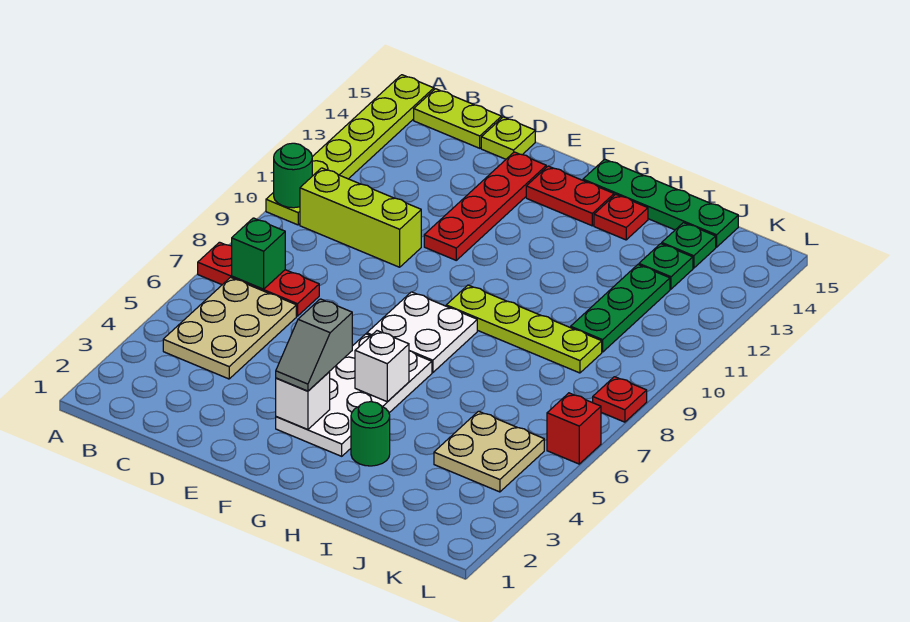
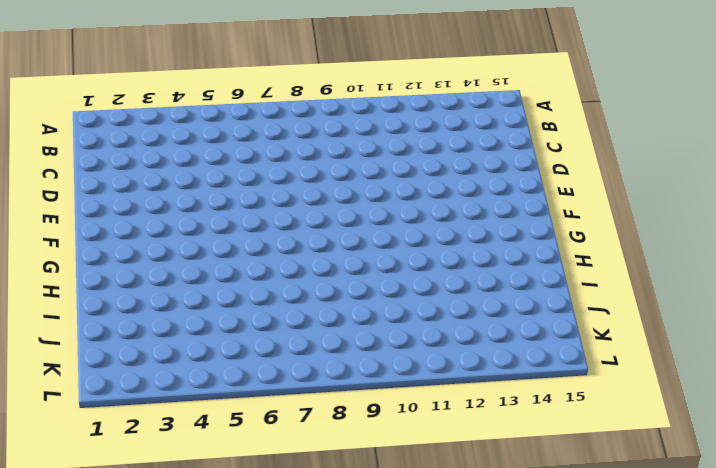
none -> red 1x3 plate [198,242,319,316]
none -> lime 1x6 plate [266,75,434,225]
none -> tan 2x3 plate [163,277,296,379]

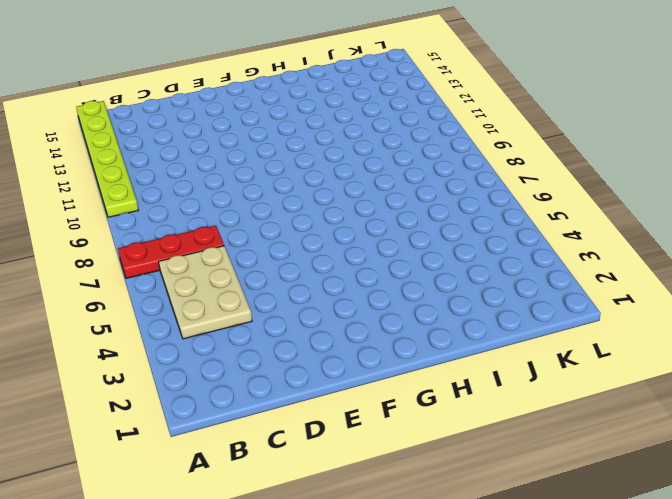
none -> lime 1x3 brick [300,168,421,267]
none -> lime 1x2 plate [414,89,502,148]
none -> lime 1x1 plate [481,117,535,159]

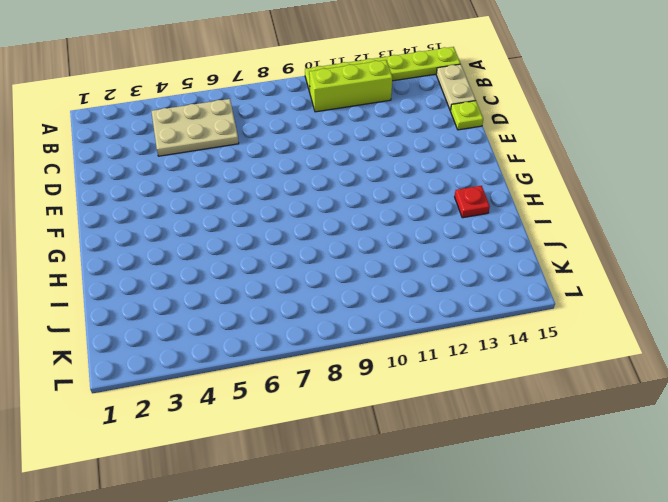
lime 1x3 brick [309,60,392,112] -> lime 1x3 brick turned to [300,168,421,267]
tan 1x2 plate [436,64,476,111] -> lime 1x2 plate [414,89,502,148]
none -> red 1x3 plate [198,242,319,316]
none -> red 1x4 plate [424,152,546,260]
none -> white 2x4 plate [276,334,432,456]

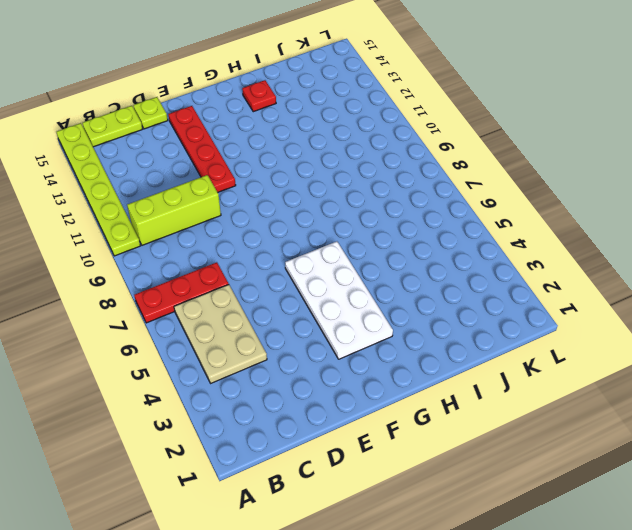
none -> white 2x2 plate [367,292,477,373]
none -> red 1x2 plate [526,166,614,226]
none -> lime 1x4 plate [446,285,602,373]

